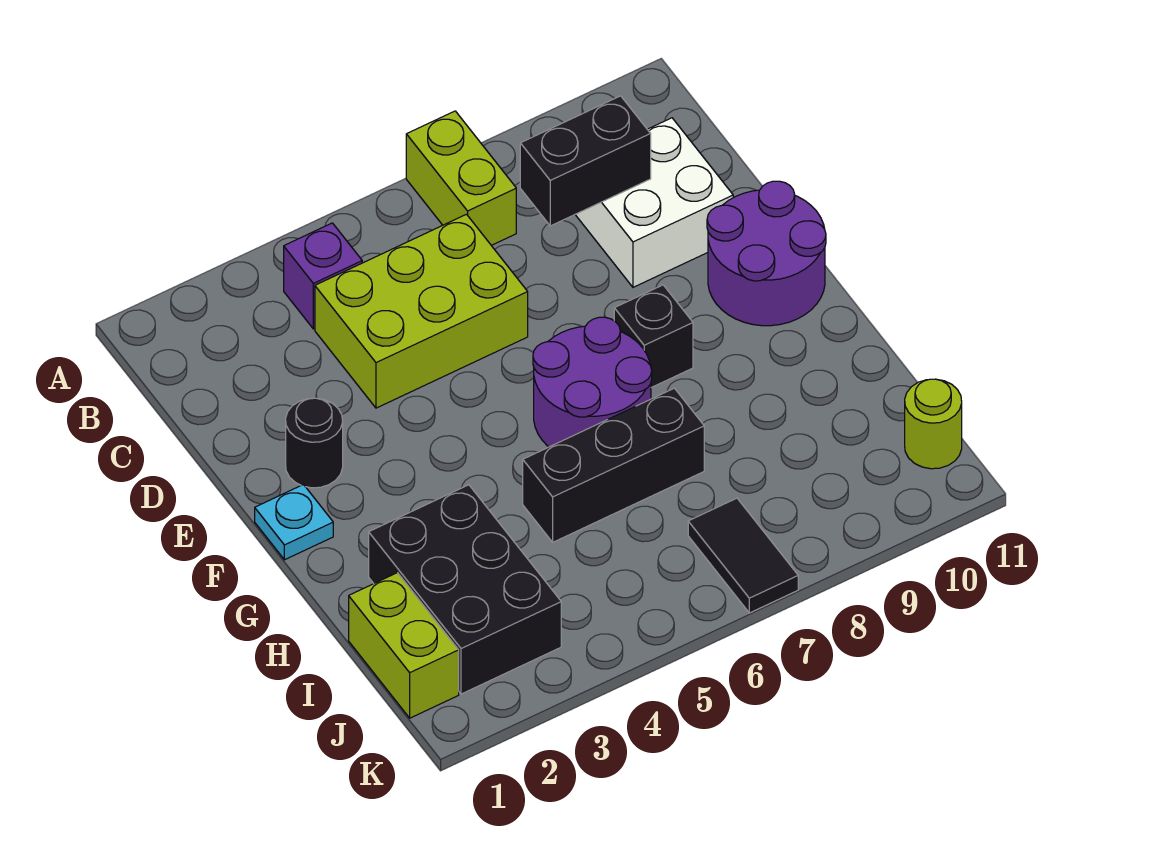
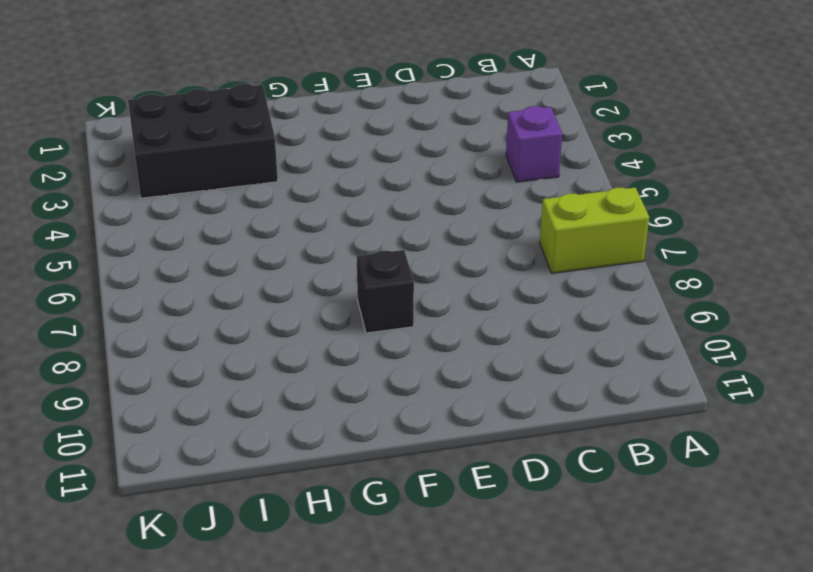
none -> lime 2x3 brick [315,214,528,408]
none -> white 2x2 brick [575,118,733,287]
none -> black 1x1 round brick [286,398,343,488]

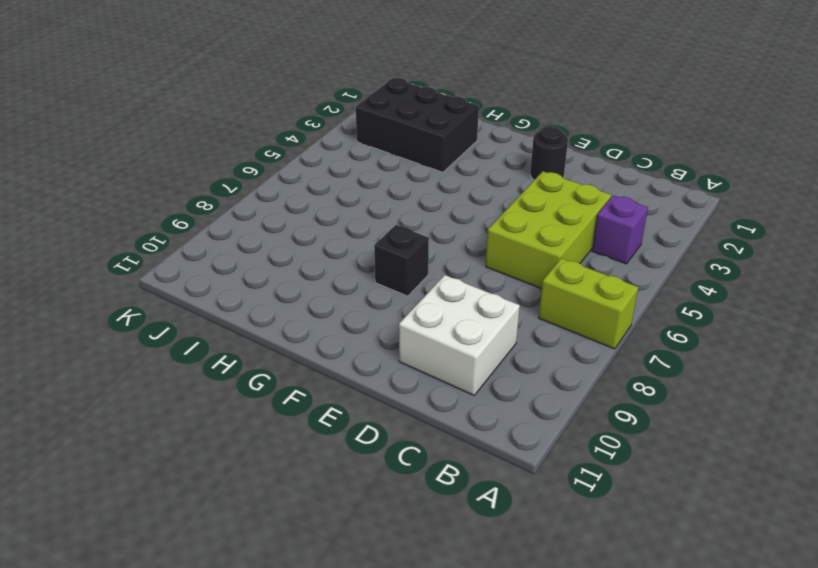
none -> purple 2x2 round brick [707,181,826,326]
none -> cyan 1x1 plate [255,485,333,560]
none -> purple 2x2 round brick [533,317,652,447]

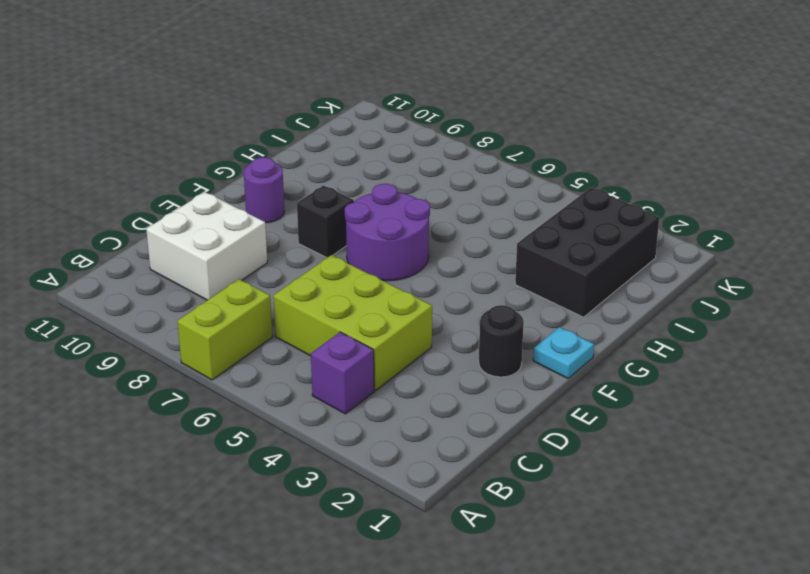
purple 1x1 round brick [244,157,285,223] -> purple 2x2 round brick [707,181,826,326]
none -> black 1x3 brick [523,388,704,542]
none -> lime 1x2 brick [349,573,459,718]
none -> black 1x2 tile [688,498,798,613]

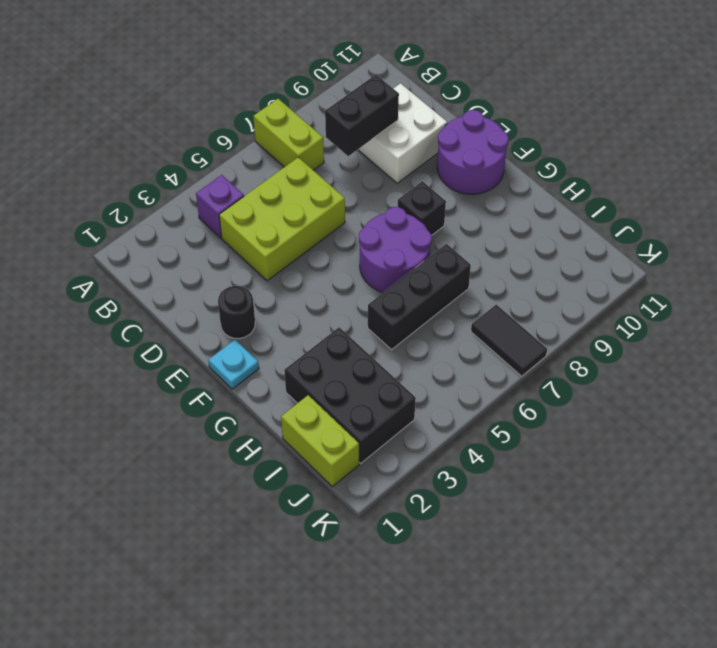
none -> lime 1x1 round brick [905,379,962,469]

